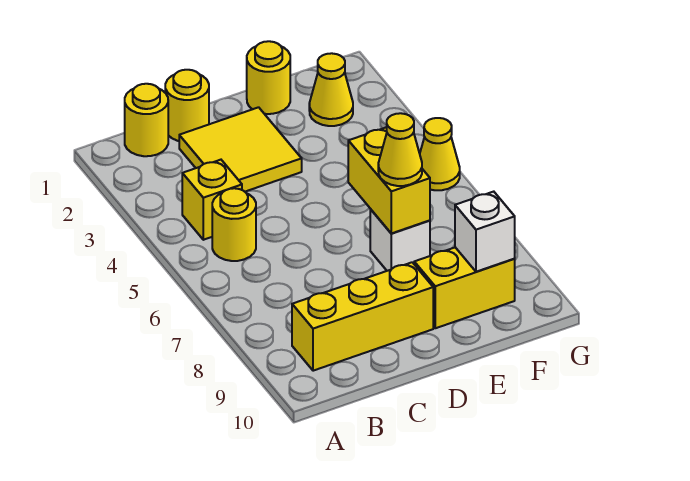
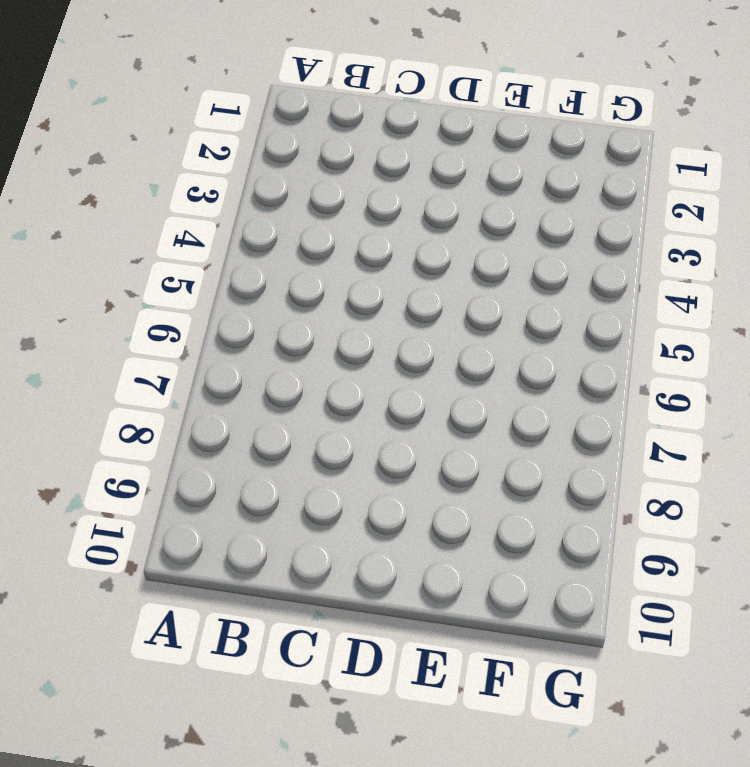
none -> yellow 1x1 round brick [125,84,168,156]
none -> yellow 1x1 brick [182,160,242,240]
none -> yellow 1x1 round brick [212,188,256,261]

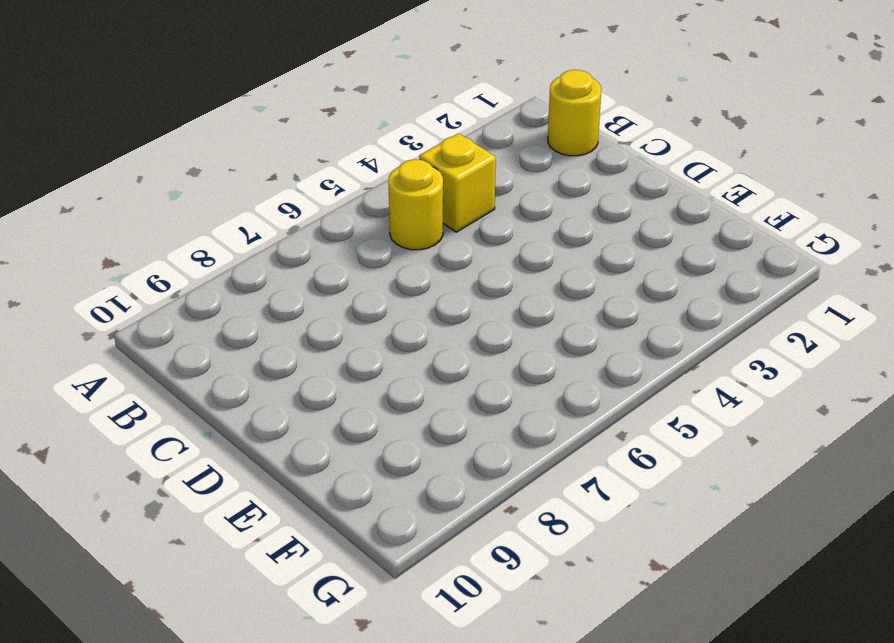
none -> yellow 1x3 brick [292,262,433,371]
none -> yellow 1x1 round brick [165,70,209,141]
none -> yellow 2x2 tile [179,107,302,192]

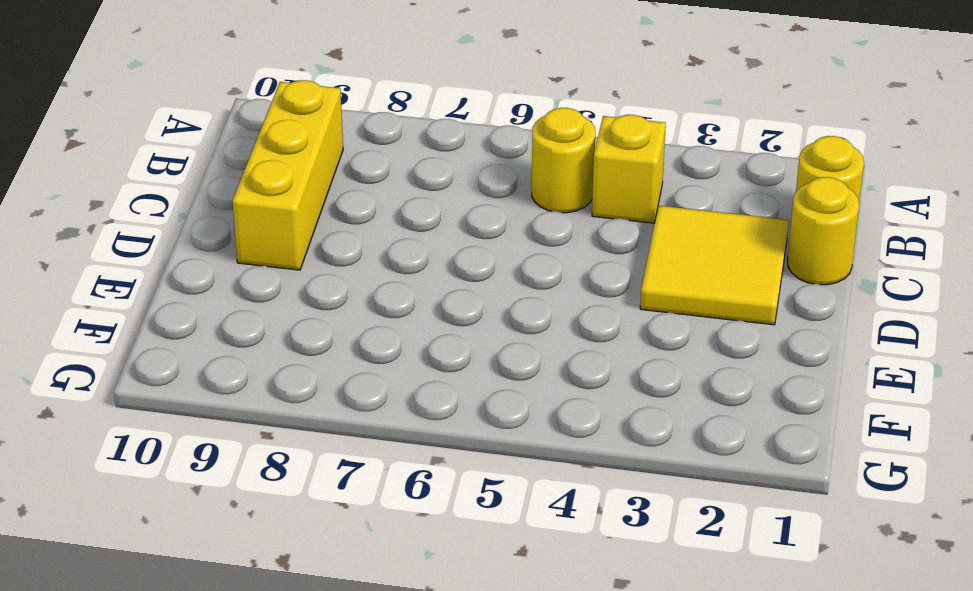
none -> yellow 1x1 round brick [247,41,290,114]
none -> white 1x1 brick [370,209,430,271]
none -> yellow 1x2 brick [414,247,515,328]

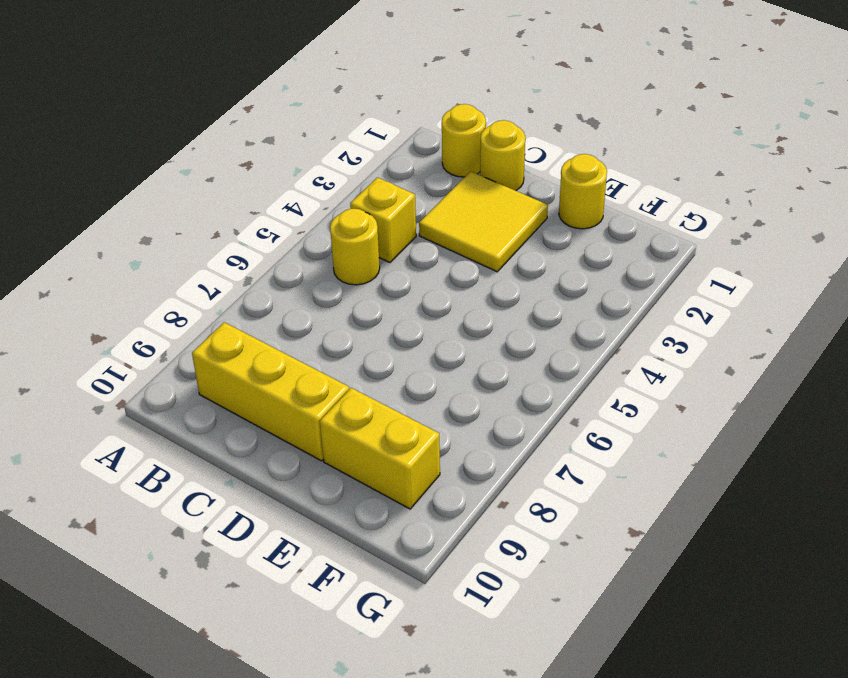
none -> white 1x1 brick [370,209,430,271]
none -> yellow 1x1 cone [309,53,353,126]
none -> yellow 1x1 cone [420,118,460,190]

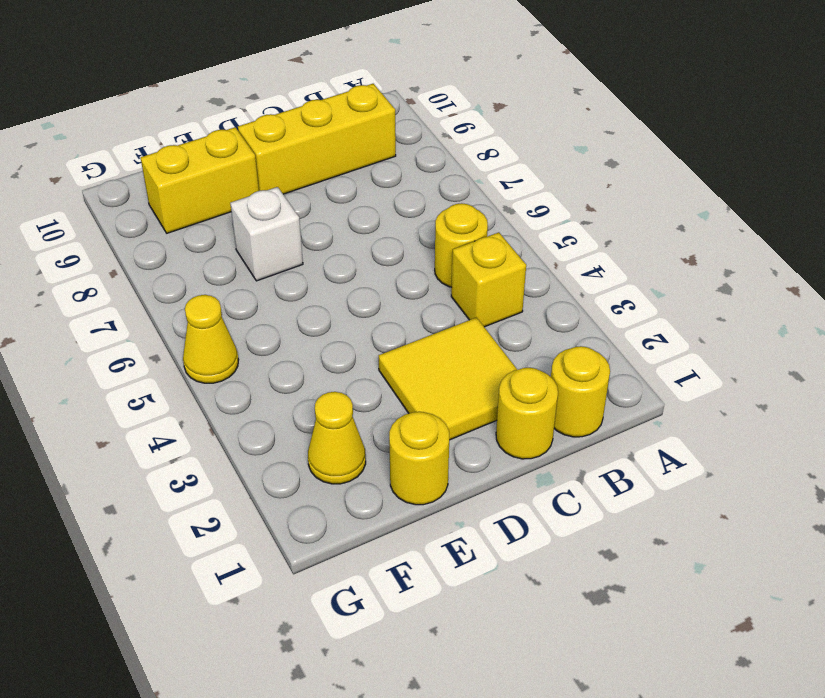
none -> yellow 1x2 brick [348,127,430,233]
none -> white 1x1 brick [455,192,515,272]
none -> yellow 1x1 cone [378,113,422,186]

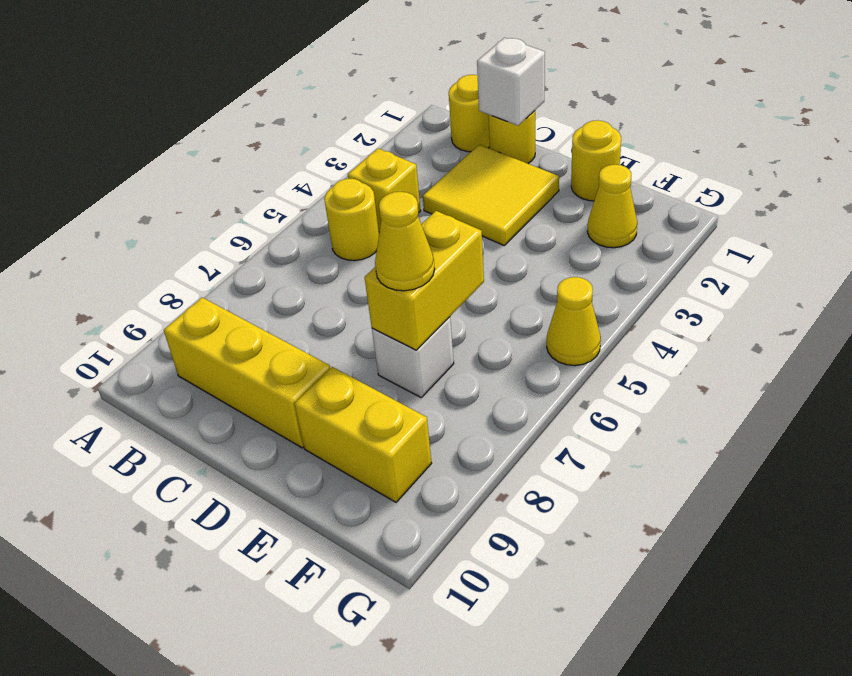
white 1x1 brick [477,38,545,125] -> white 1x1 brick moved to [455,192,515,272]

